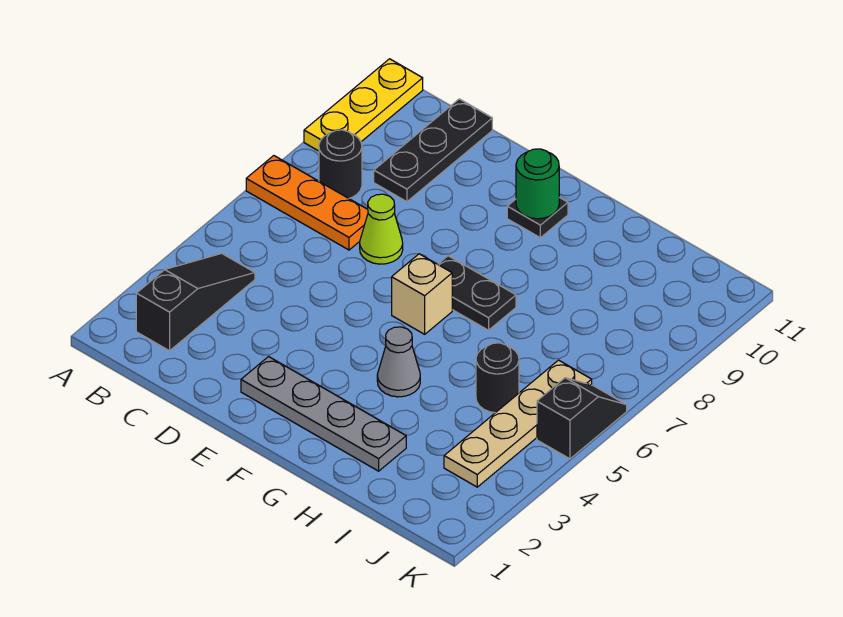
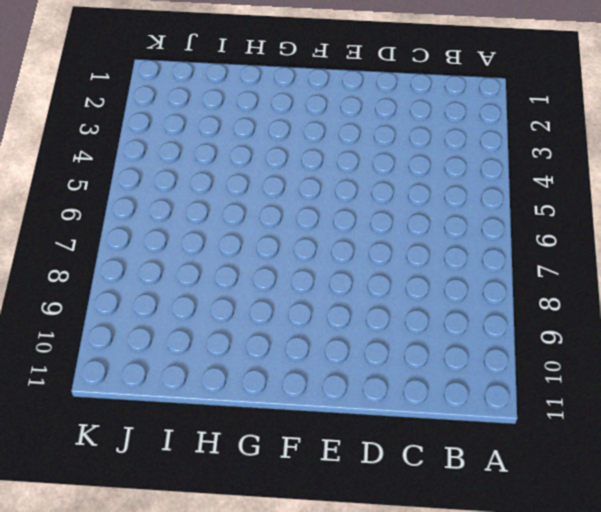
none -> orange 1x3 plate [246,156,368,250]
none -> yellow 1x3 plate [304,59,423,151]
none -> black 1x3 slope [136,253,255,351]

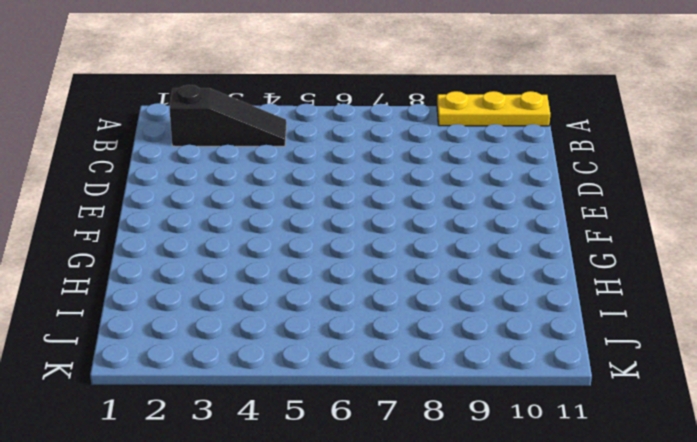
none -> orange 1x3 plate [246,156,368,250]
none -> black 1x1 round brick [319,130,362,198]
none -> black 1x3 plate [374,99,492,202]

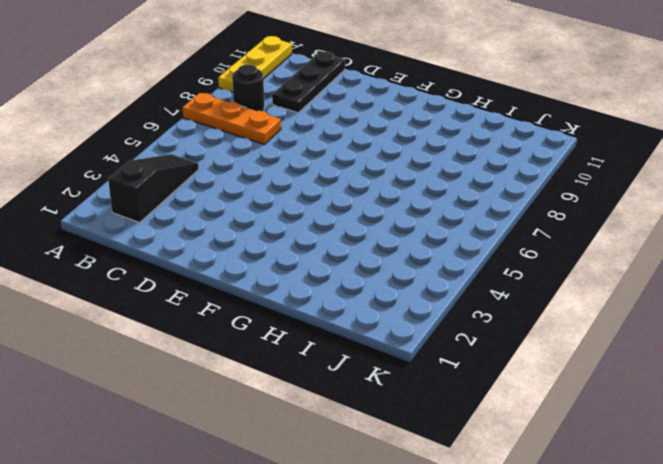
none -> lime 1x1 cone [360,194,403,264]
none -> grey 1x4 plate [241,357,406,471]
none -> tan 1x1 brick [392,254,452,334]

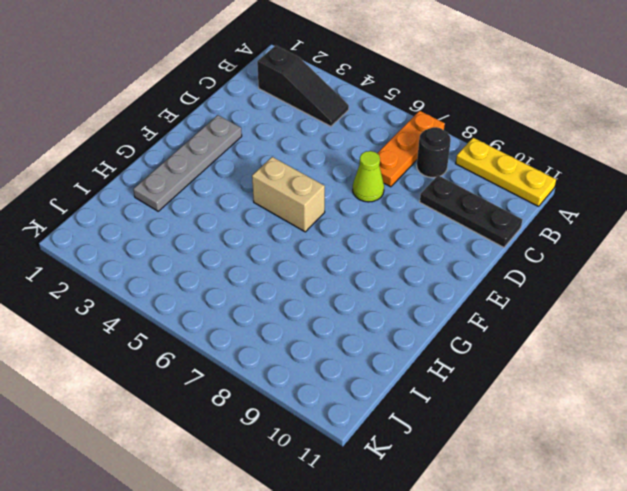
tan 1x2 brick [252,157,325,232] -> tan 1x1 brick [392,254,452,334]
none -> black 1x2 plate [438,256,516,330]
none -> black 1x1 plate [507,197,568,238]
none -> grey 1x1 cone [377,327,420,397]

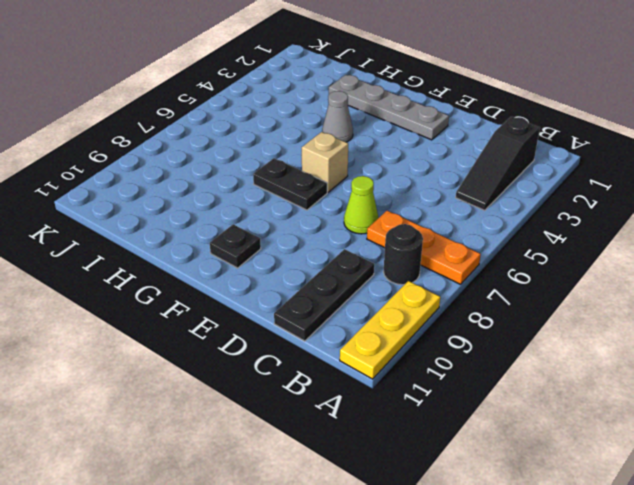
none -> black 1x1 round brick [476,343,519,413]
none -> tan 1x4 plate [444,360,592,487]
none -> black 1x2 slope [537,378,627,459]

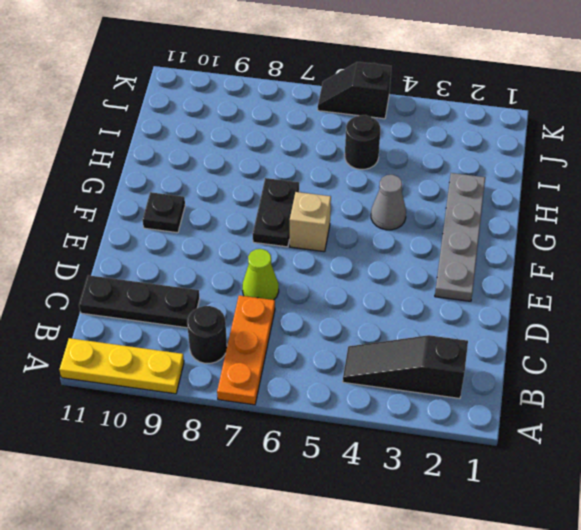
none -> tan 1x4 plate [444,360,592,487]
none -> green 1x1 round brick [516,149,559,219]

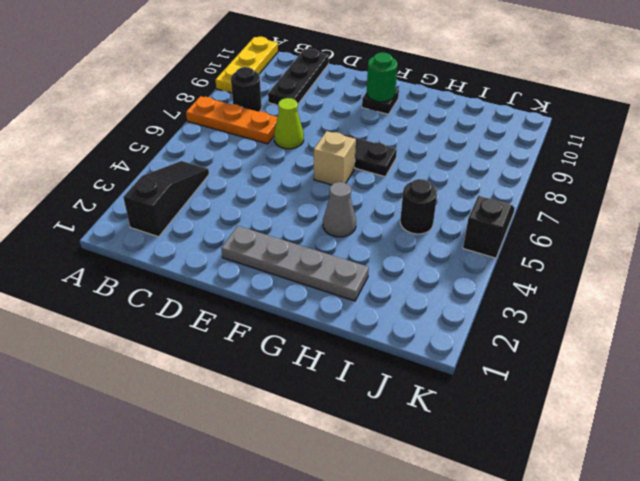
none -> tan 1x4 plate [444,360,592,487]

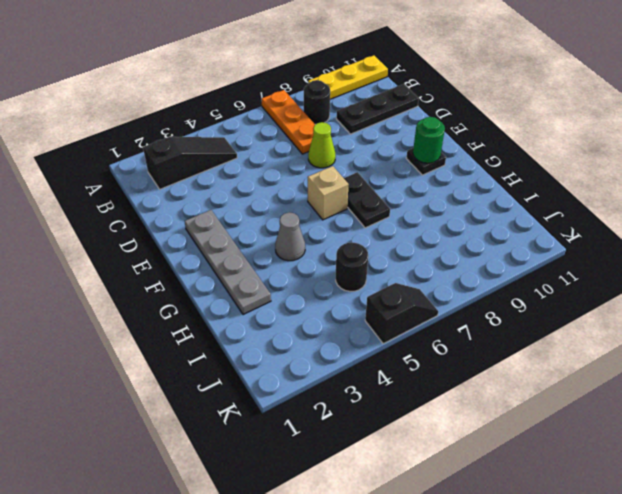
none -> tan 1x4 plate [444,360,592,487]

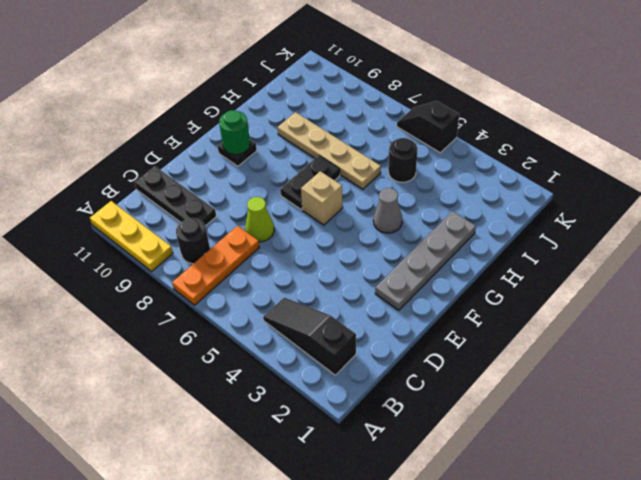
tan 1x4 plate [277,112,381,189] -> tan 1x4 plate moved to [444,360,592,487]

